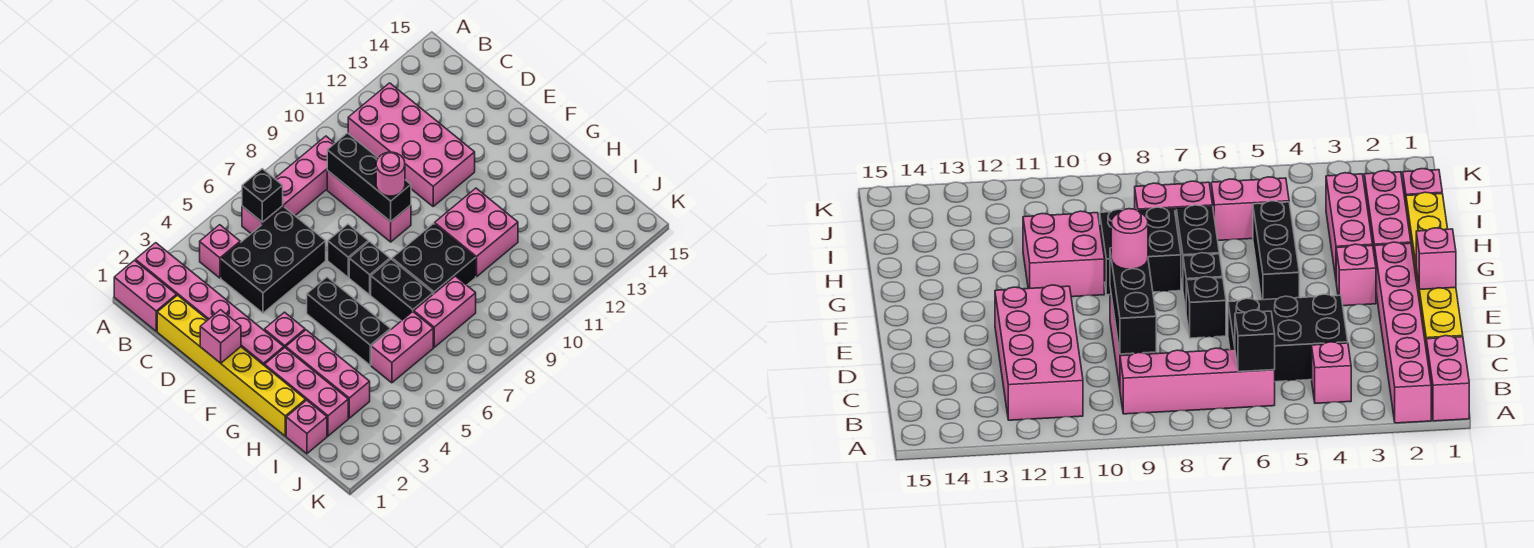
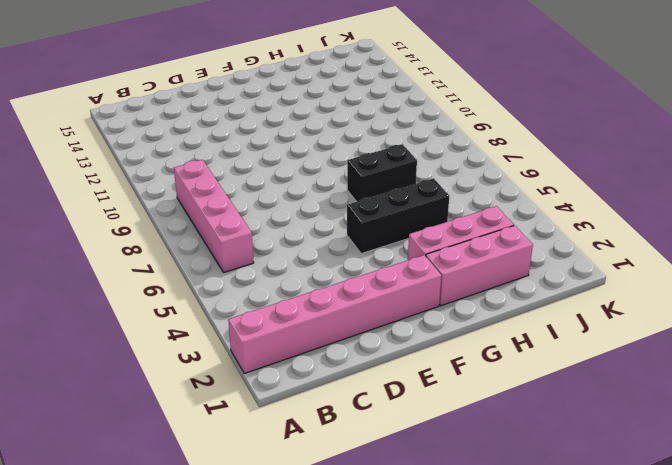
none -> pink 1x2 brick [114,260,176,331]
none -> pink 1x1 brick [200,225,240,278]
none -> pink 2x4 brick [348,83,475,206]

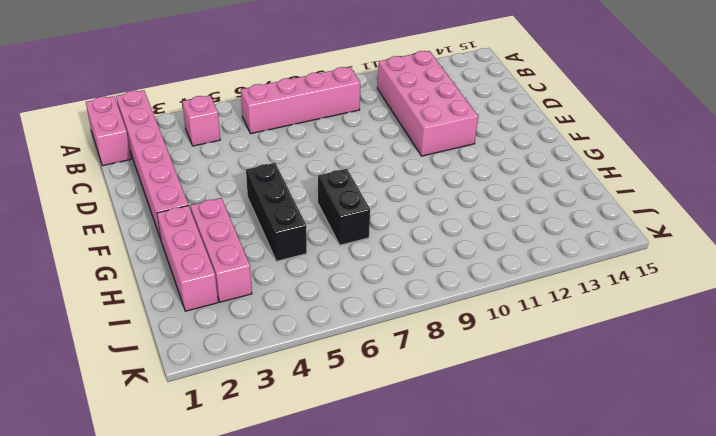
none -> yellow 1x6 brick [157,295,306,436]
none -> black 2x3 brick [221,207,326,313]
none -> pink 1x3 brick [327,171,411,242]

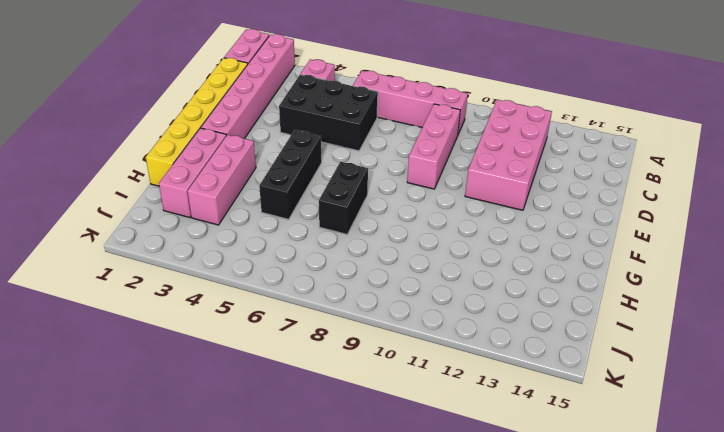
none -> black 1x1 brick [328,224,368,277]
none -> pink 1x1 brick [264,312,305,348]
none -> black 1x1 brick [349,242,390,295]

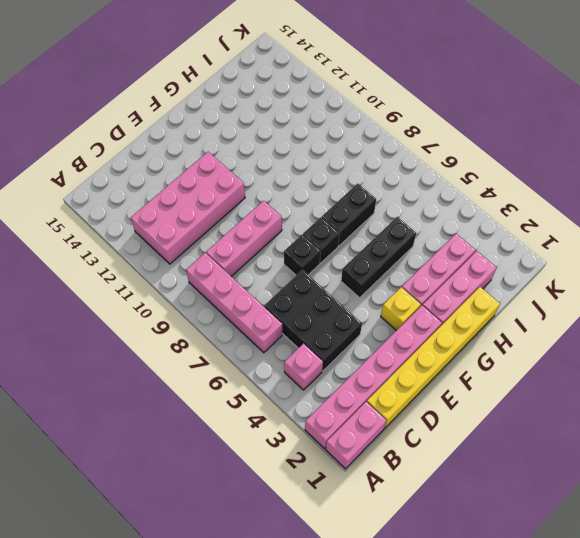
yellow 1x1 brick [381,287,421,331] -> pink 1x1 brick [264,312,305,348]
none -> black 2x2 brick [392,224,476,294]
none -> pink 2x2 brick [435,188,518,277]
none -> pink 1x1 brick [286,400,327,454]

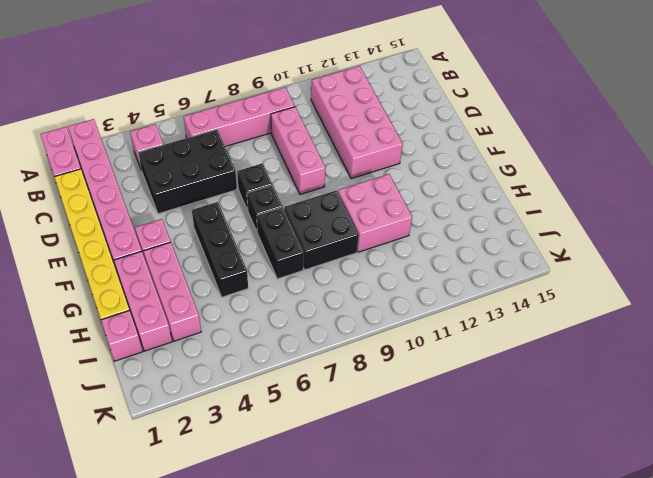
none -> pink 1x2 brick [371,312,433,383]
none -> pink 1x2 brick [414,276,476,347]
none -> black 1x1 brick [242,169,283,222]

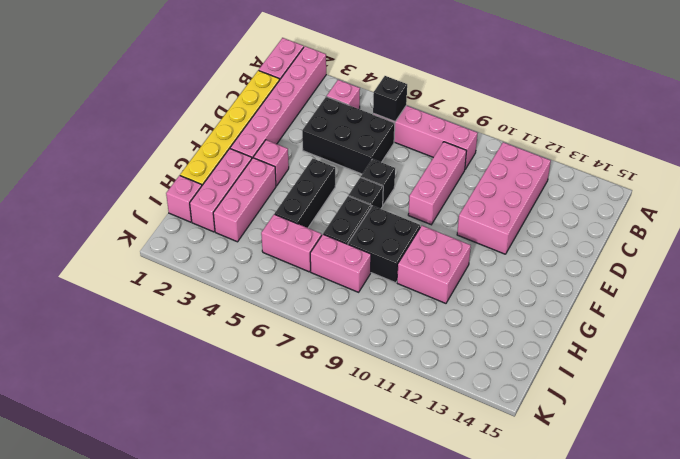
none -> black 1x3 brick [327,133,411,222]
none -> pink 1x1 brick [200,310,241,363]
none -> pink 1x1 round brick [376,152,405,196]

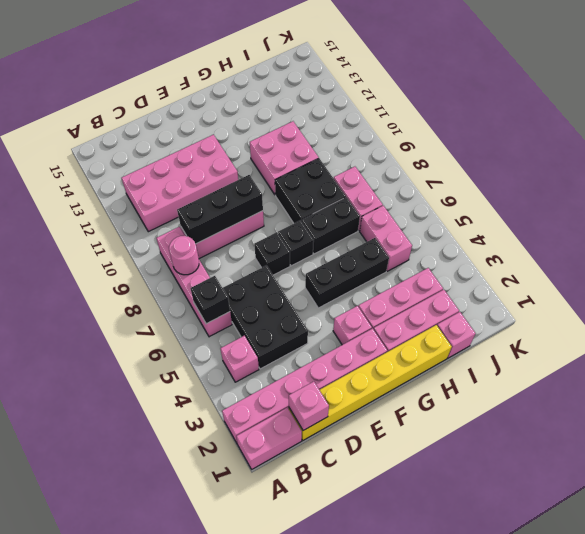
pink 1x1 round brick [169,236,199,275] -> pink 1x1 round brick moved to [376,152,405,196]
pink 1x1 brick [289,382,329,430] -> pink 1x1 brick moved to [200,310,241,363]

